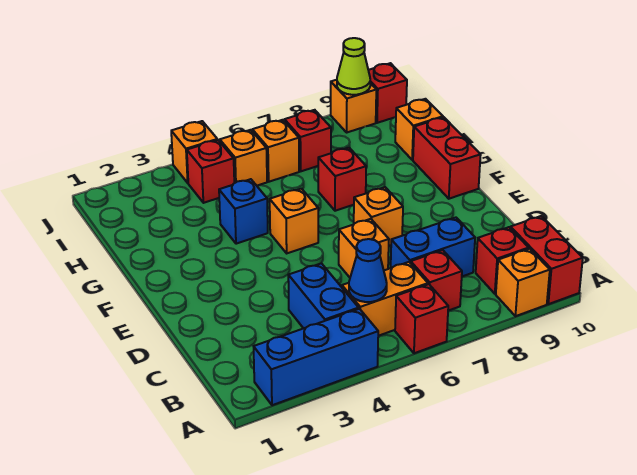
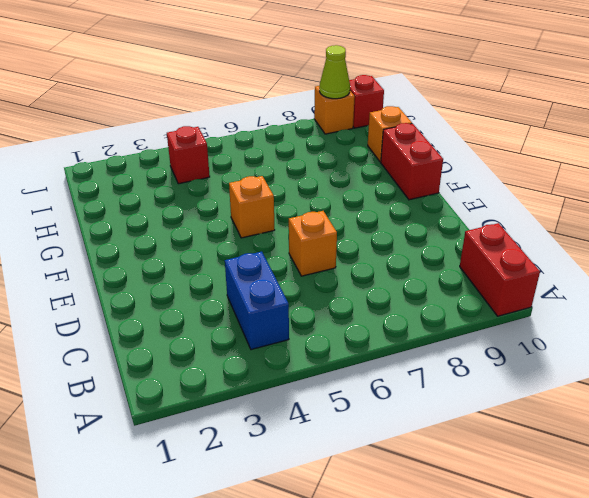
none -> blue 1x3 brick [254,309,378,405]
none -> red 1x1 brick [395,284,448,353]
none -> orange 1x1 brick [496,249,550,316]

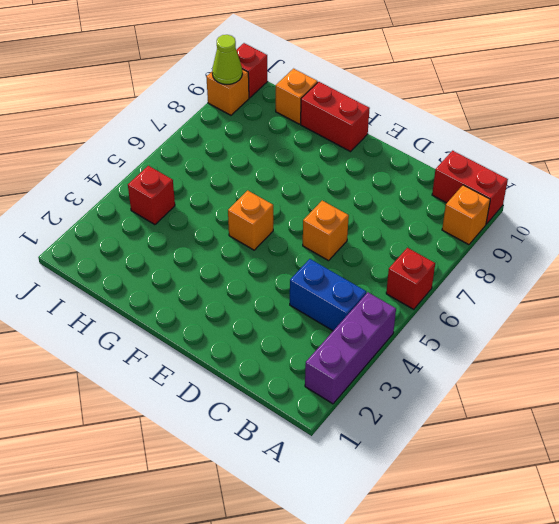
purple 1x3 brick [305,292,396,404] -> blue 1x3 brick [254,309,378,405]
none -> orange 1x2 brick [342,262,428,336]
none -> red 1x1 brick [411,250,462,311]
none -> red 1x1 brick [476,227,529,294]

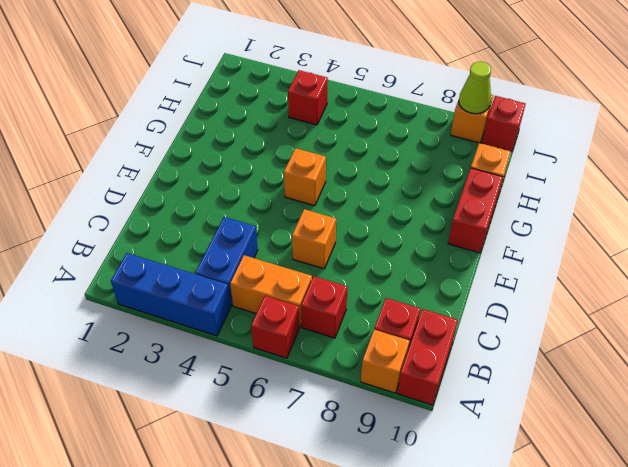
none -> blue 1x2 brick [391,218,475,276]
none -> orange 1x1 brick [354,187,403,246]
none -> blue 1x1 brick [219,179,268,244]

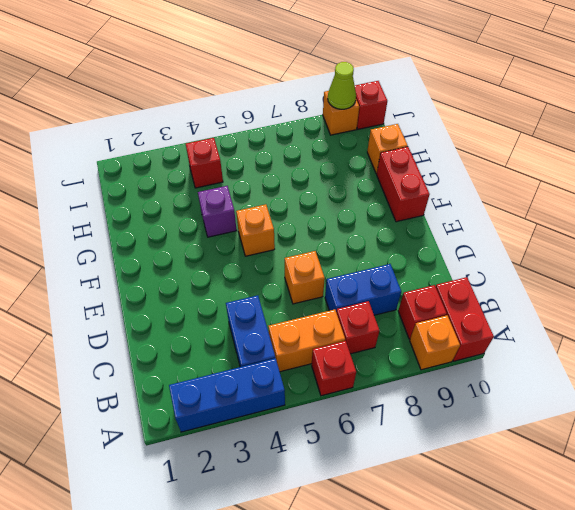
purple 1x1 brick [198,186,237,237] -> blue 1x1 brick [219,179,268,244]
none -> orange 1x1 brick [354,187,403,246]
none -> red 1x1 brick [318,148,366,211]
none -> orange 1x1 brick [220,130,267,186]

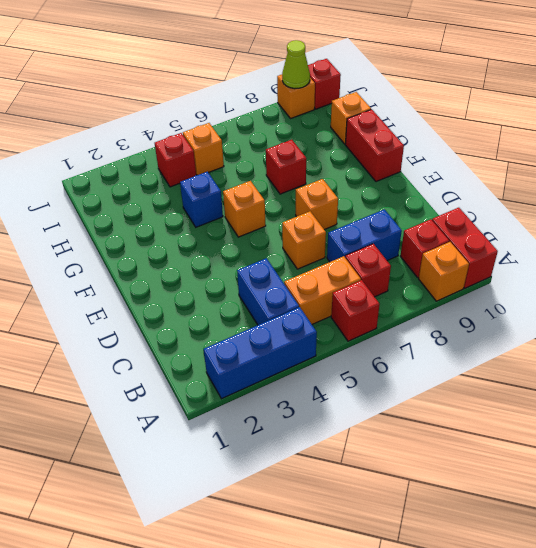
none -> orange 1x1 brick [252,120,299,182]
none -> red 1x1 brick [285,110,331,171]
none -> orange 1x1 brick [171,121,217,183]

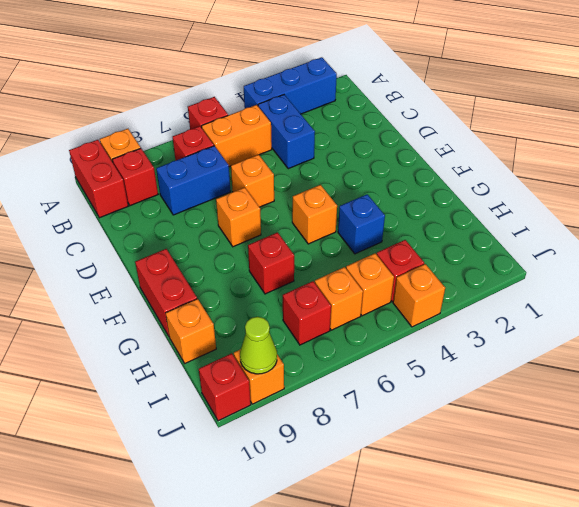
none -> blue 1x1 cone [349,239,387,302]

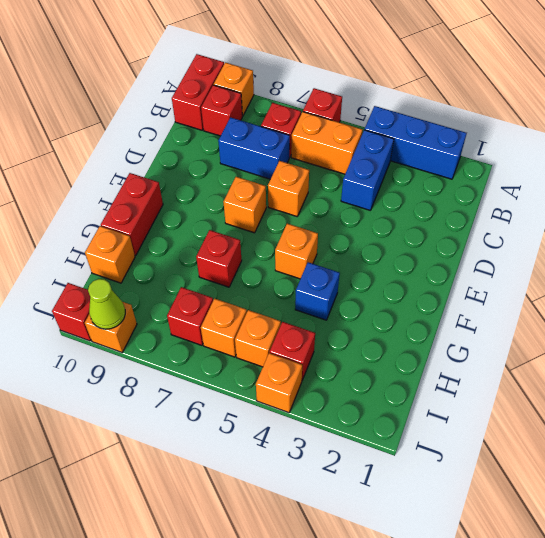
none -> blue 1x1 cone [349,239,387,302]

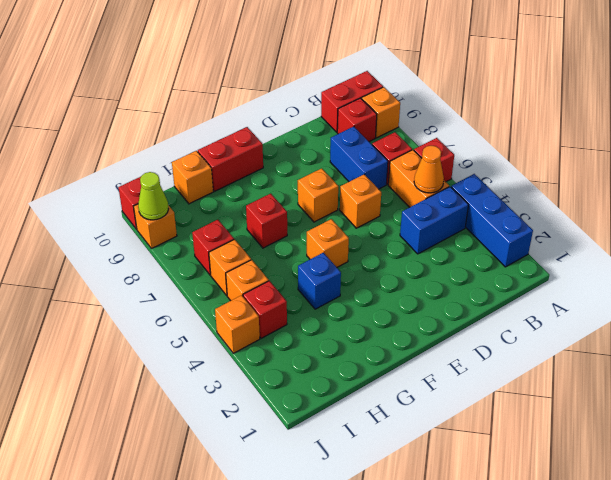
orange 1x1 cone [414,146,444,193] -> blue 1x1 cone [349,239,387,302]

